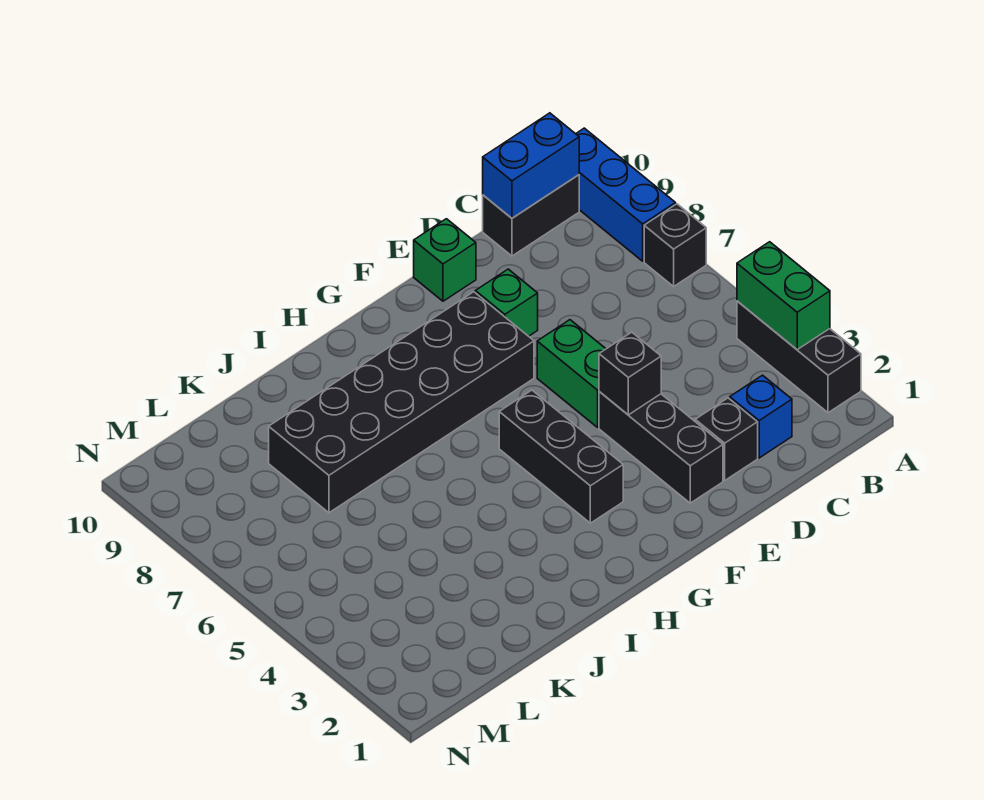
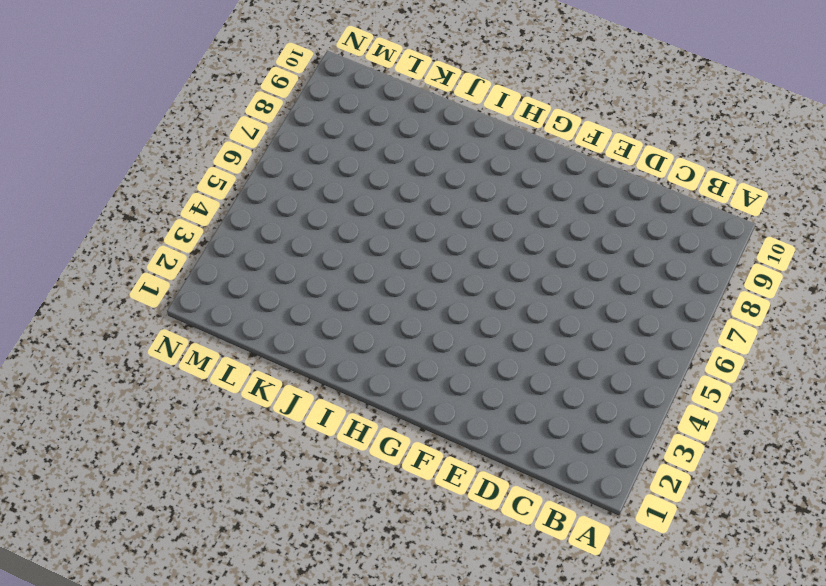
none -> black 1x3 brick [737,301,861,413]
none -> black 1x1 brick [644,204,706,286]
none -> blue 1x3 brick [576,128,676,261]

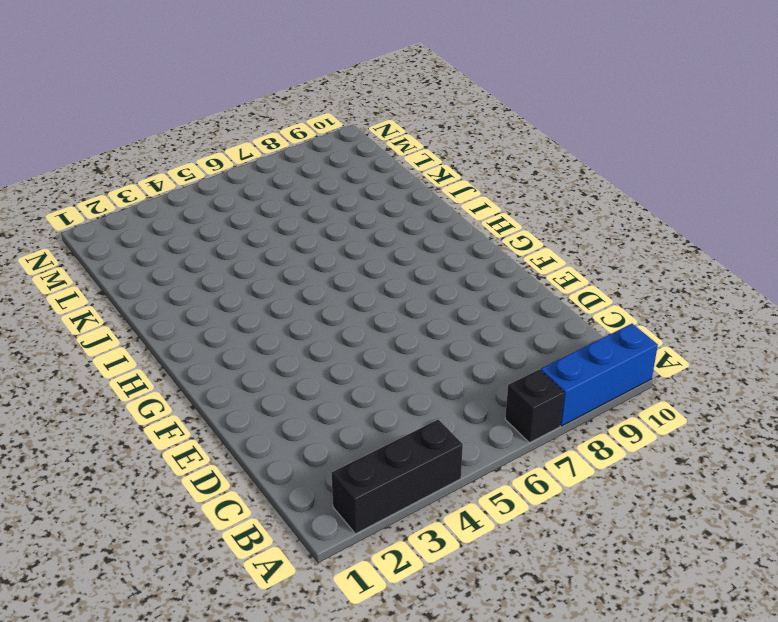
none -> black 1x2 brick [483,175,579,256]
none -> blue 1x1 brick [730,375,792,458]
none -> black 1x1 brick [695,398,758,480]

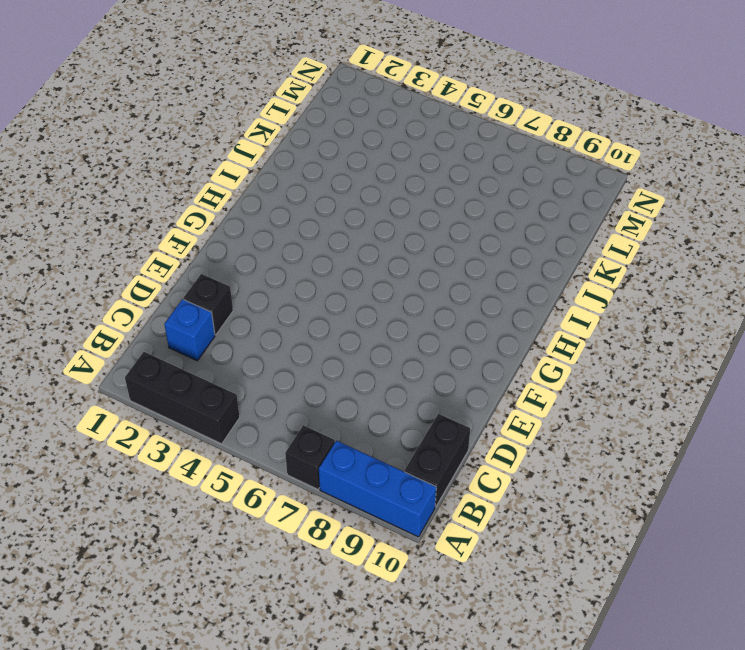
none -> black 1x3 brick [599,391,723,503]
none -> green 1x2 brick [537,320,606,427]
none -> green 1x1 brick [475,269,538,336]

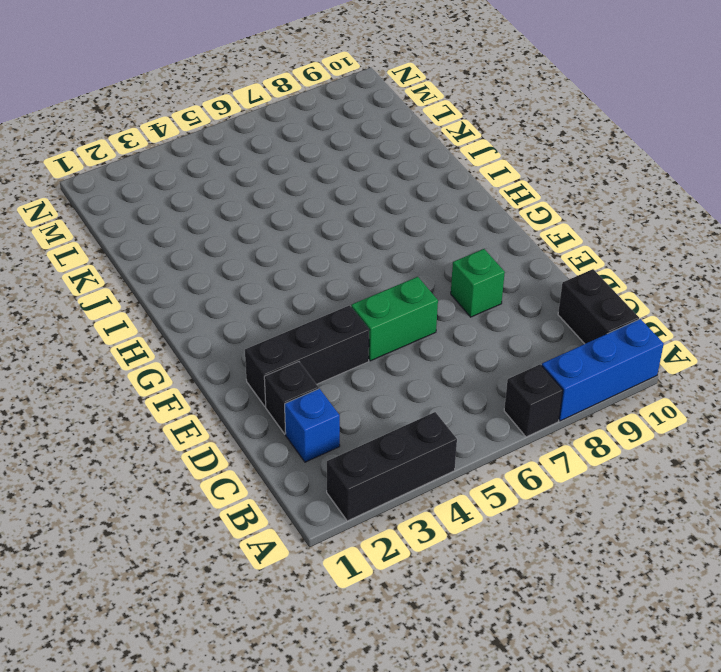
none -> green 1x1 brick [414,219,476,301]
none -> black 2x6 brick [269,292,534,513]
none -> black 1x3 brick [499,390,623,523]

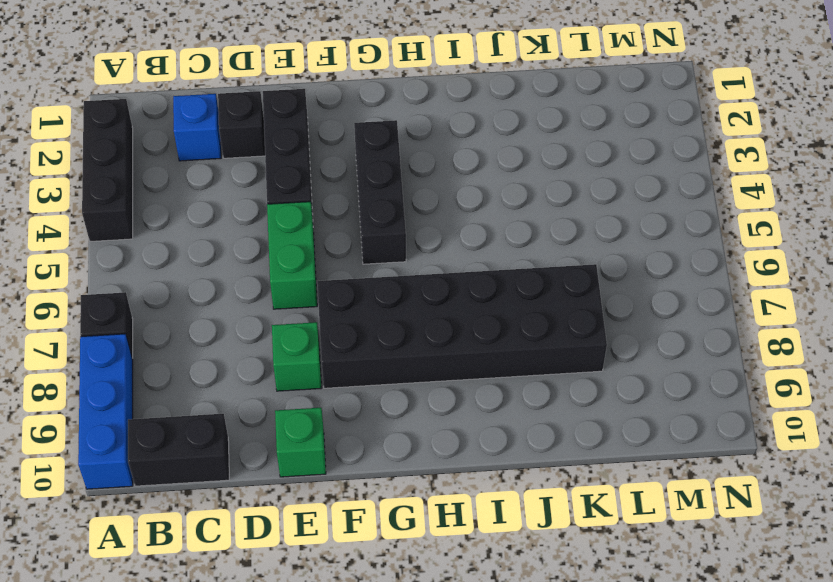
none -> green 1x2 brick [737,242,830,349]
none -> blue 1x2 brick [483,113,579,218]
none -> black 1x1 brick [599,332,661,415]

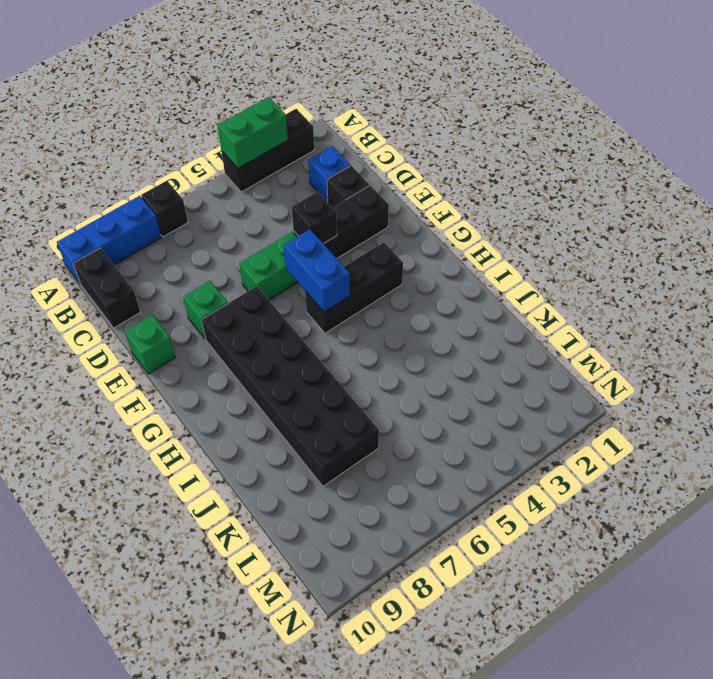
blue 1x2 brick [283,229,350,312] -> blue 1x2 brick moved to [483,113,579,218]

